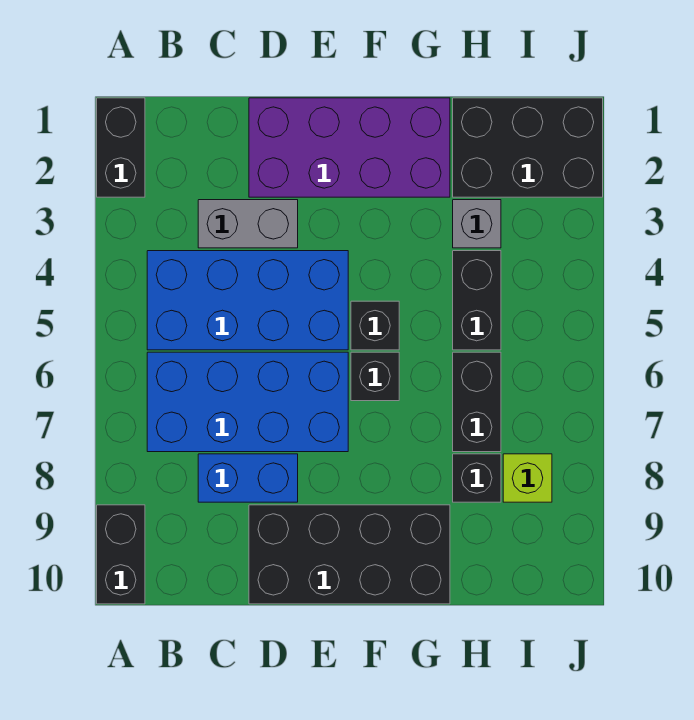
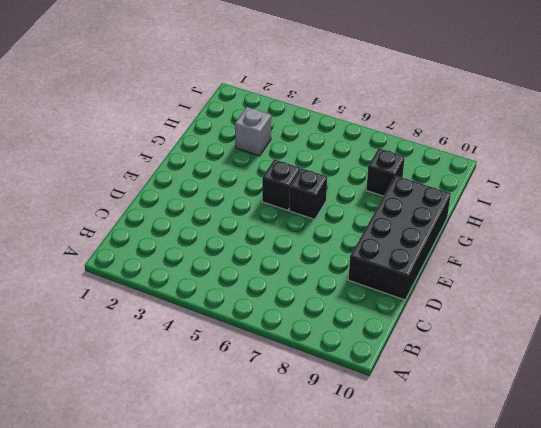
none -> black 1x2 brick [97,98,145,197]
none -> black 1x2 brick [97,505,145,604]
none -> blue 2x4 brick [147,251,348,350]

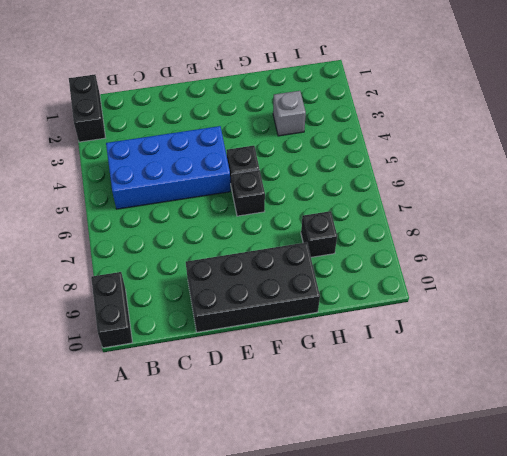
none -> blue 2x4 brick [147,352,348,452]
none -> grey 1x2 brick [198,200,298,248]
none -> blue 1x2 brick [198,454,298,502]

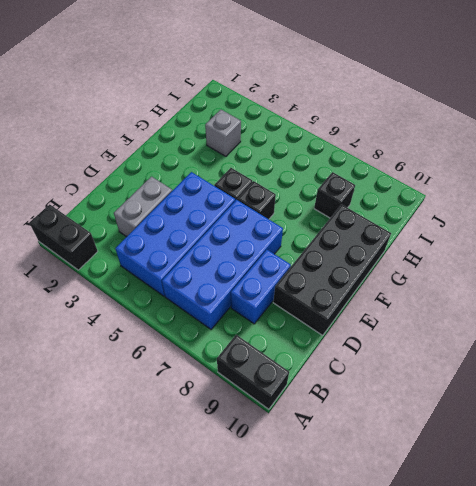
none -> purple 2x4 brick [249,98,450,197]
none -> black 2x3 brick [453,98,603,197]
none -> black 1x2 brick [453,251,501,350]

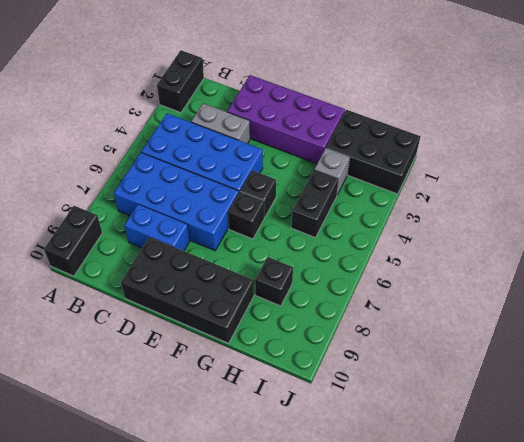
none -> black 1x2 brick [453,352,501,452]
none -> lime 1x1 brick [503,454,552,502]

